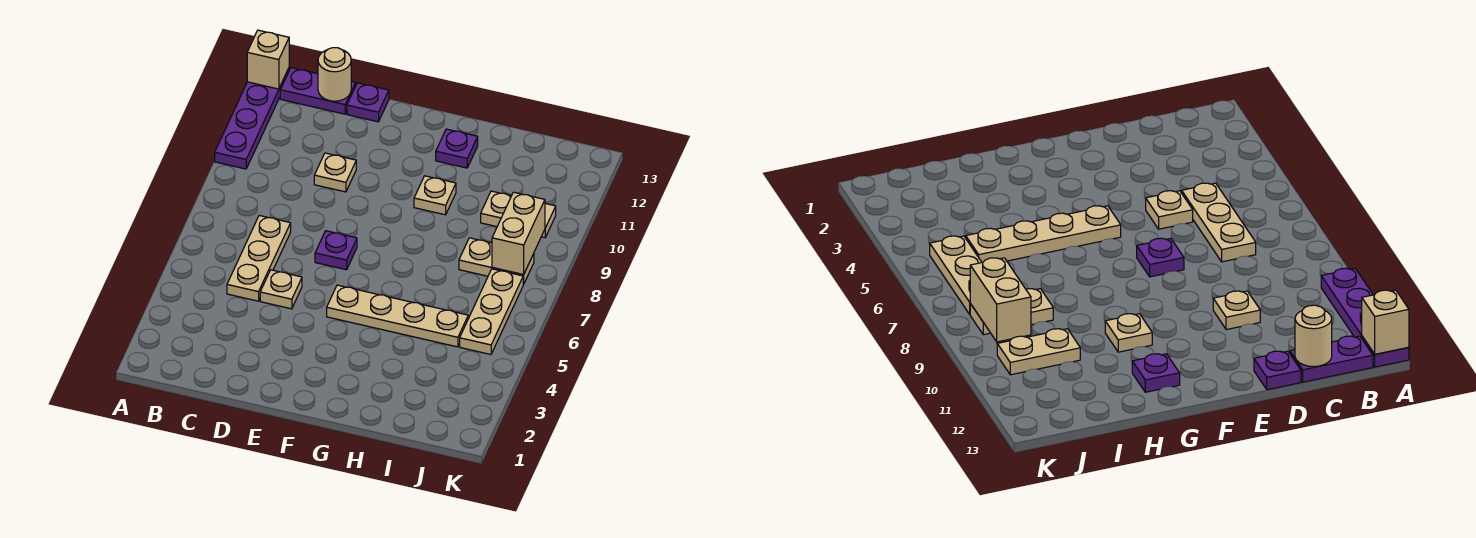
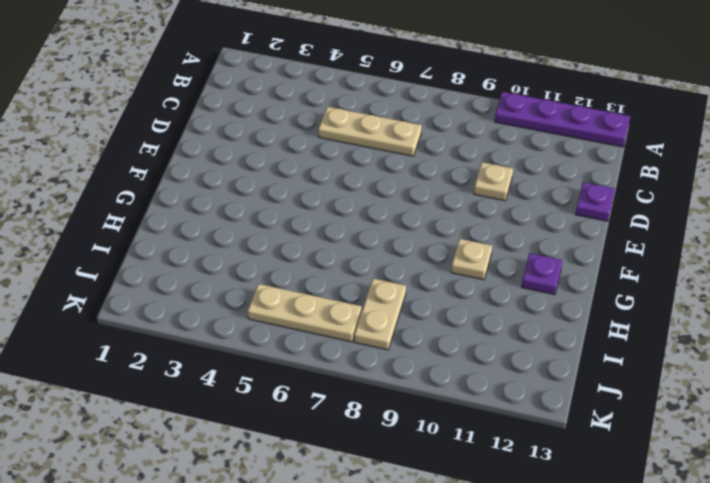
none -> purple 1x2 plate [280,68,356,114]
none -> tan 1x1 plate [260,270,302,309]
none -> purple 1x1 plate [315,231,357,270]

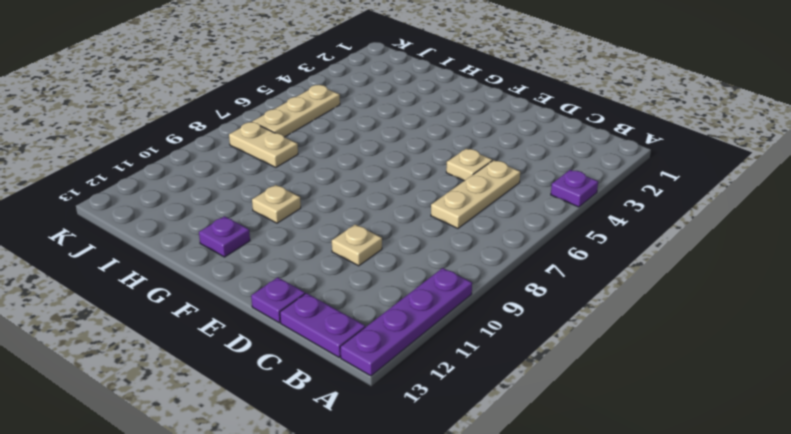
purple 1x1 plate [551,170,598,207] -> purple 1x1 plate moved to [315,231,357,270]
none -> tan 1x4 plate [327,285,468,347]
none -> tan 1x2 plate [481,191,556,238]
none -> tan 1x1 brick [247,30,289,89]

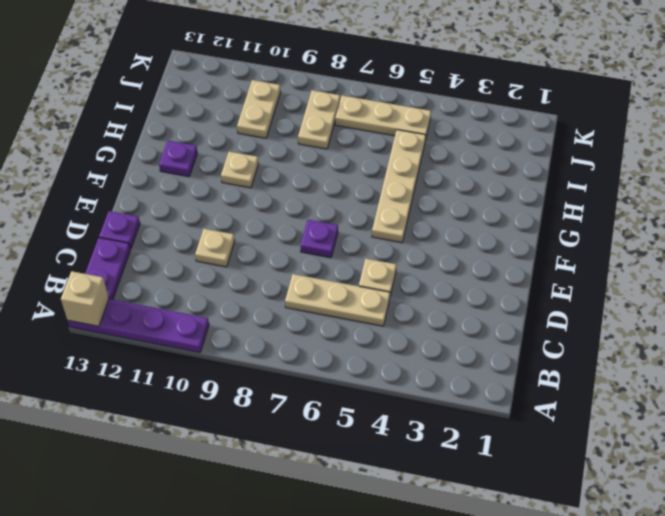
none -> tan 1x1 round brick [318,48,351,101]
none -> tan 1x2 brick [492,192,545,275]

